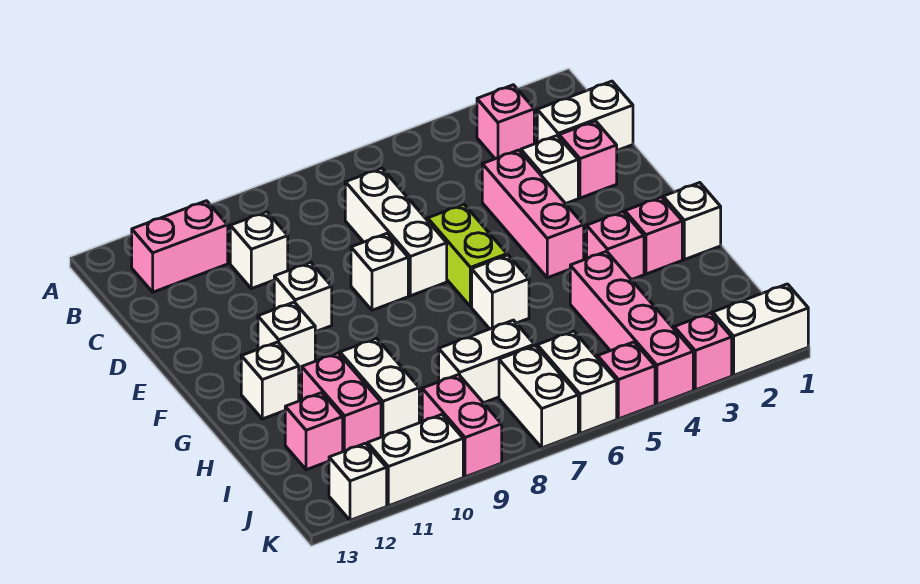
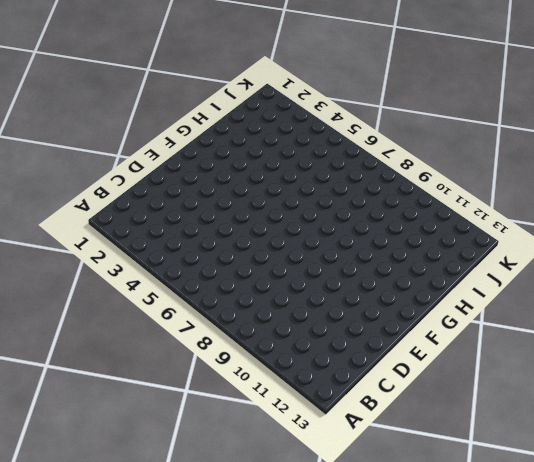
none -> pink 1x1 brick [477,85,534,159]
none -> pink 1x2 brick [132,201,228,292]
none -> white 1x2 brick [537,81,633,150]
none -> white 1x3 brick [345,168,447,296]

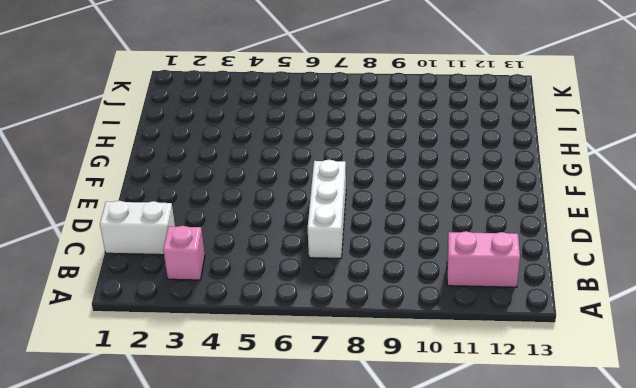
none -> white 1x1 brick [230,212,288,289]
none -> pink 1x1 brick [559,121,617,198]
none -> white 1x1 brick [521,136,578,204]
none -> pink 1x3 brick [482,150,584,278]

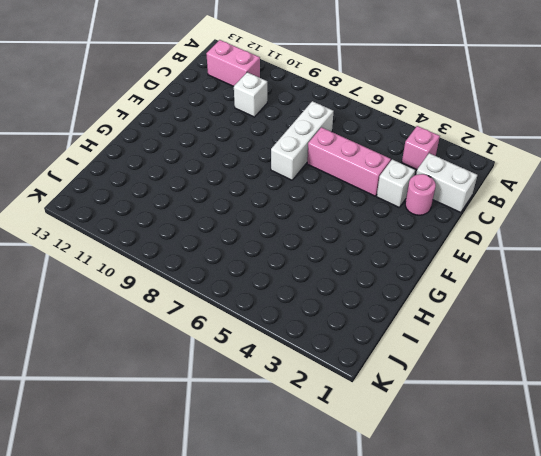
pink 1x1 round brick [405,174,436,215] -> pink 1x1 brick [559,121,617,198]
pink 1x3 brick [307,127,391,196] -> pink 1x3 brick turned to [482,150,584,278]
none -> lime 1x2 brick [428,204,507,307]
none -> white 1x1 brick [351,233,408,310]
none -> white 1x1 brick [274,262,332,332]
none -> white 1x1 brick [258,302,315,371]

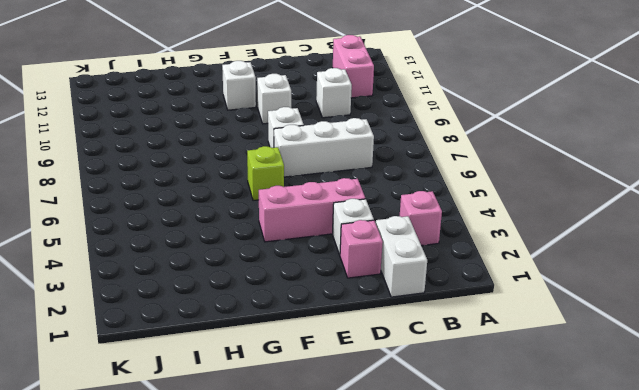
lime 1x1 brick [247,146,284,201] -> lime 1x2 brick [428,204,507,307]
none -> white 1x1 brick [663,183,721,260]
none -> pink 1x1 brick [625,197,682,274]
none -> pink 1x1 brick [587,212,644,280]
none -> white 1x1 brick [472,255,529,329]

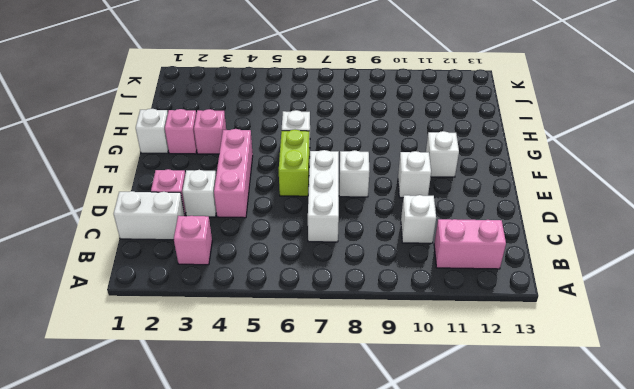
none -> white 1x1 brick [241,342,299,419]
none -> pink 1x4 brick [570,251,693,404]
none -> white 1x2 brick [340,338,419,437]
none -> pink 1x2 brick [302,353,381,452]

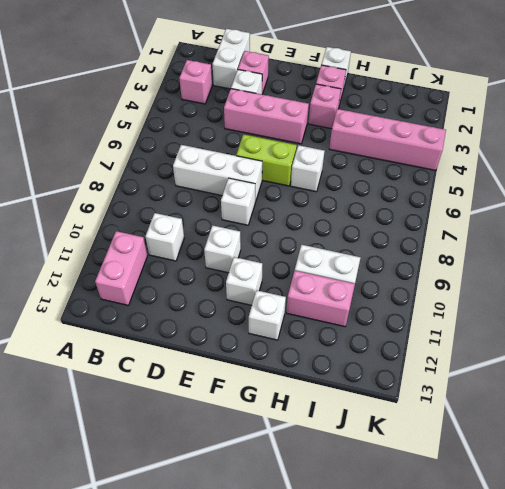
none -> white 1x2 brick [439,320,534,403]
none -> pink 1x1 brick [285,393,343,470]
none -> white 1x2 brick [537,331,617,433]
none -> white 1x2 brick [499,346,578,448]

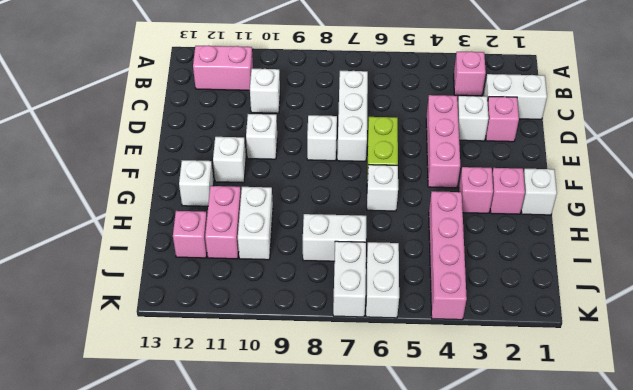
none -> pink 1x2 brick [422,375,502,477]
none -> white 1x2 brick [713,284,808,375]
none -> pink 1x1 brick [674,313,732,390]
none -> pink 1x1 brick [598,342,655,419]

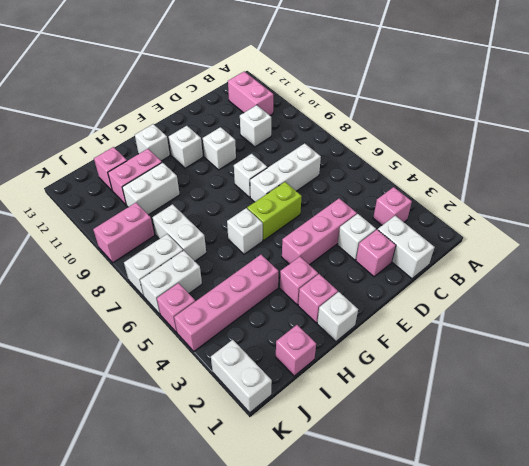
pink 1x1 brick [276,325,316,376] -> pink 1x1 brick moved to [674,313,732,390]
none -> white 1x2 brick [367,414,463,506]
none -> white 1x1 brick [329,443,387,520]

